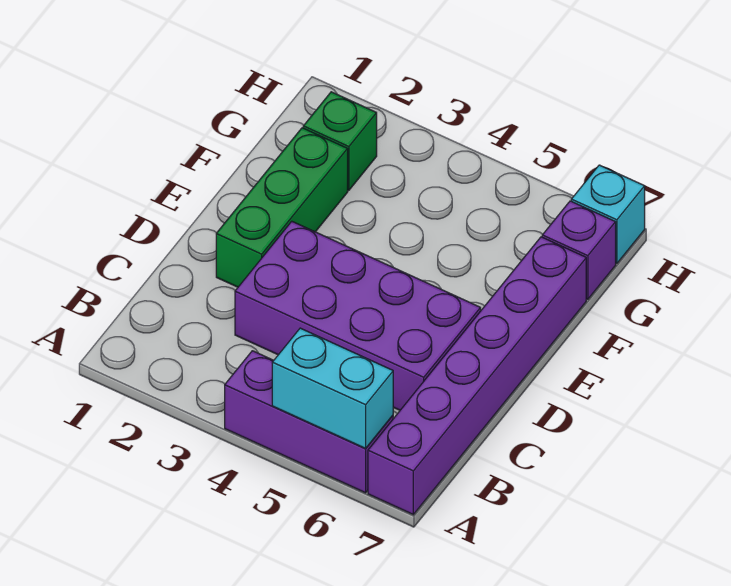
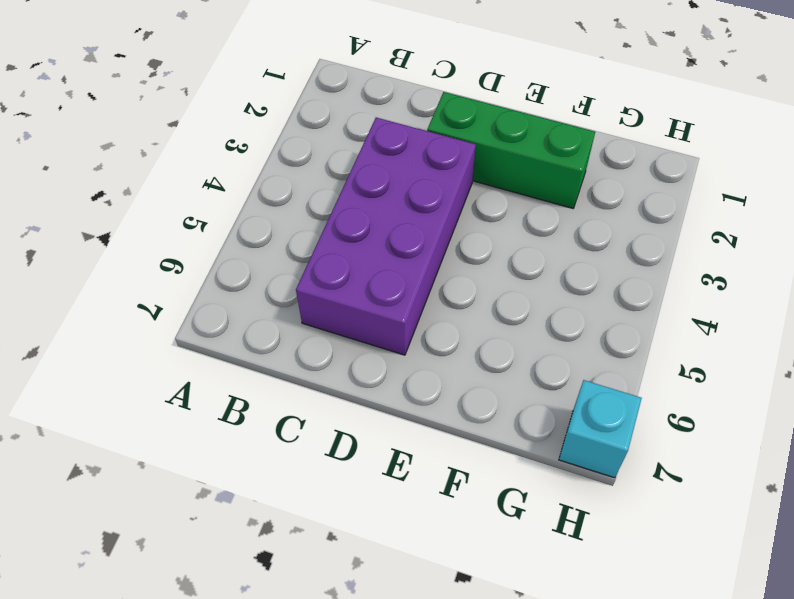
none -> purple 1x3 brick [225,351,393,493]
none -> purple 1x6 brick [368,237,586,515]

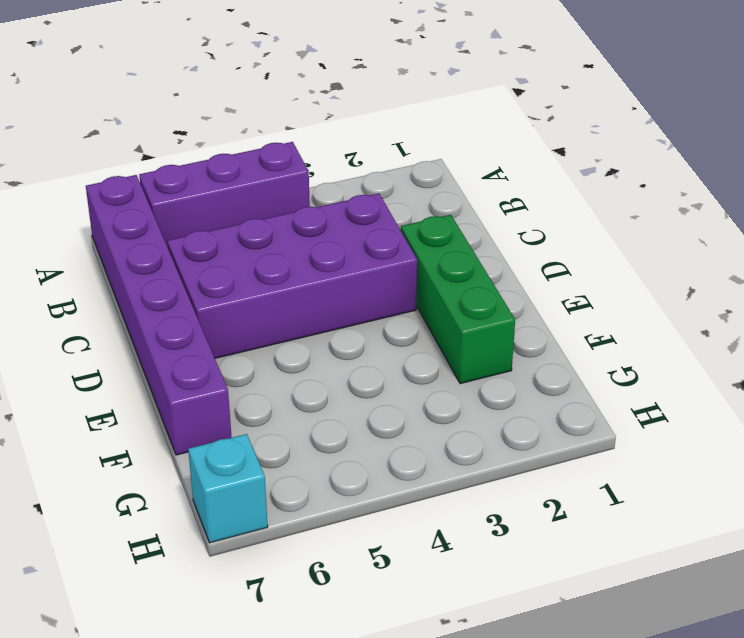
none -> green 1x1 brick [303,92,377,190]
none -> purple 1x1 brick [542,201,616,299]

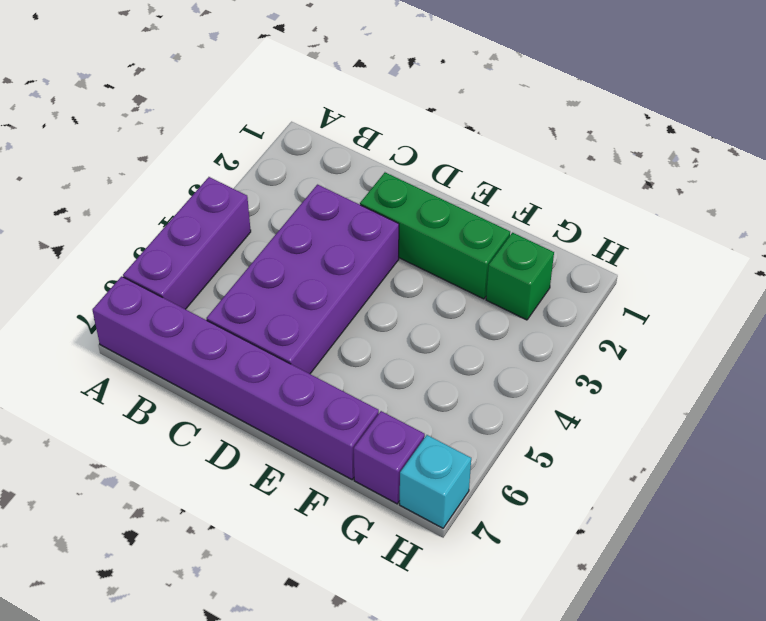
none -> cyan 1x2 brick [272,328,393,448]

